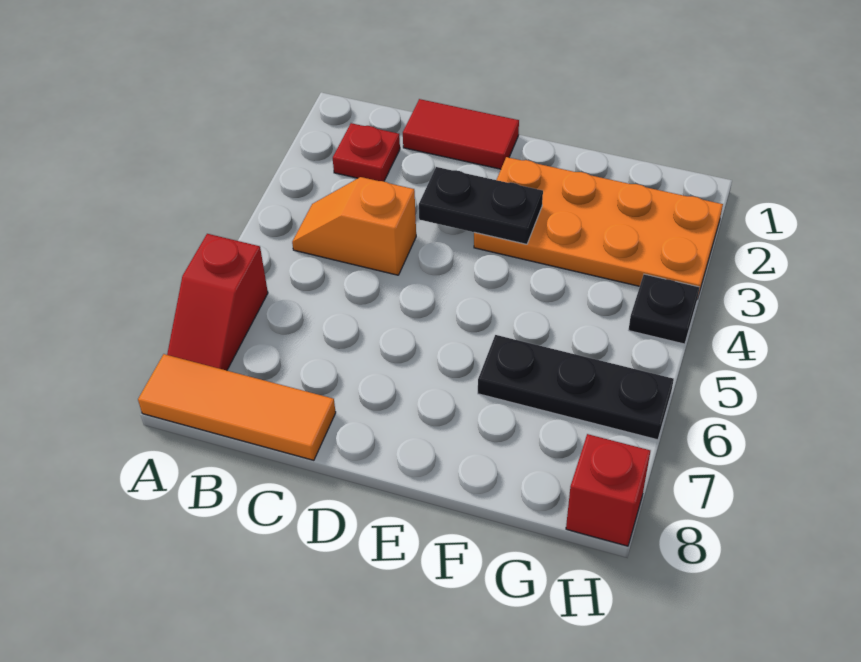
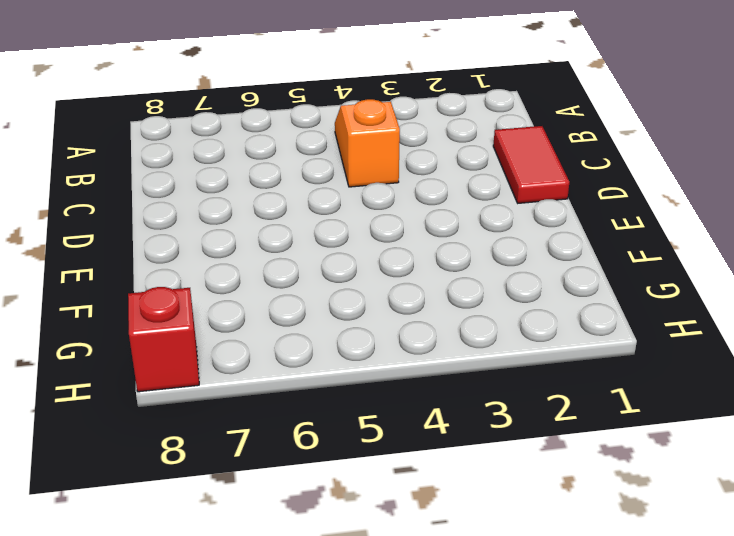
none -> red 1x2 slope [167,234,268,370]
none -> orange 1x3 tile [138,354,336,460]

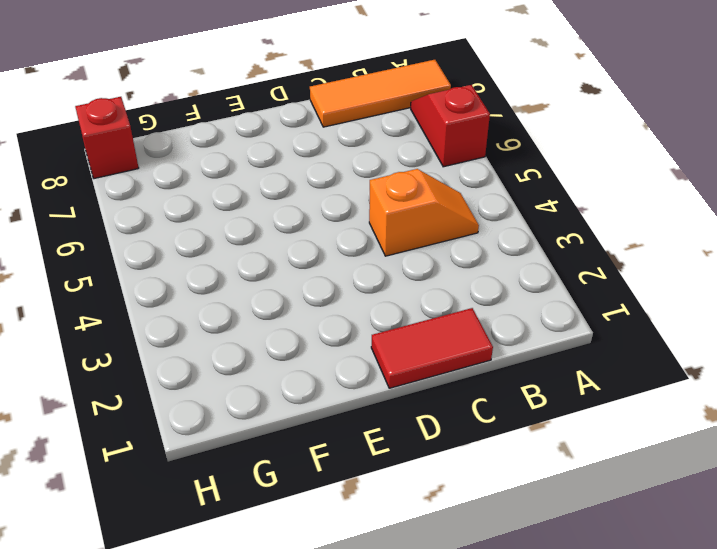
none -> red 1x1 plate [333,123,400,181]
none -> orange 2x4 plate [474,157,723,295]

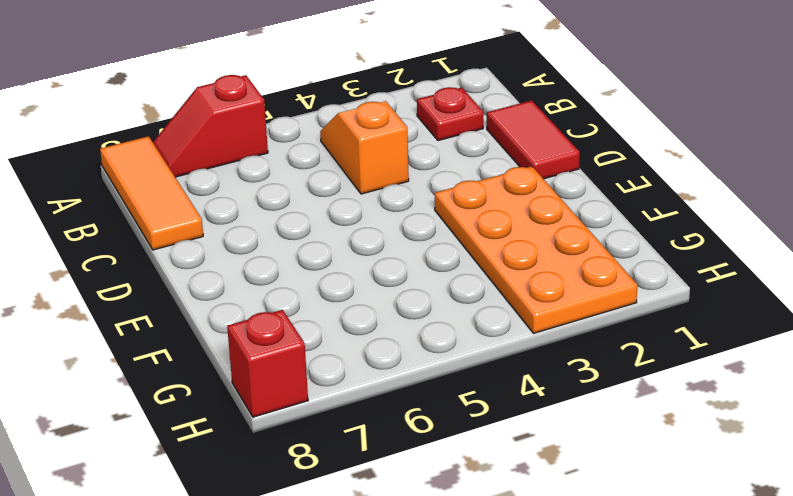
none -> black 1x3 plate [478,335,674,440]
none -> black 1x1 plate [629,274,700,344]

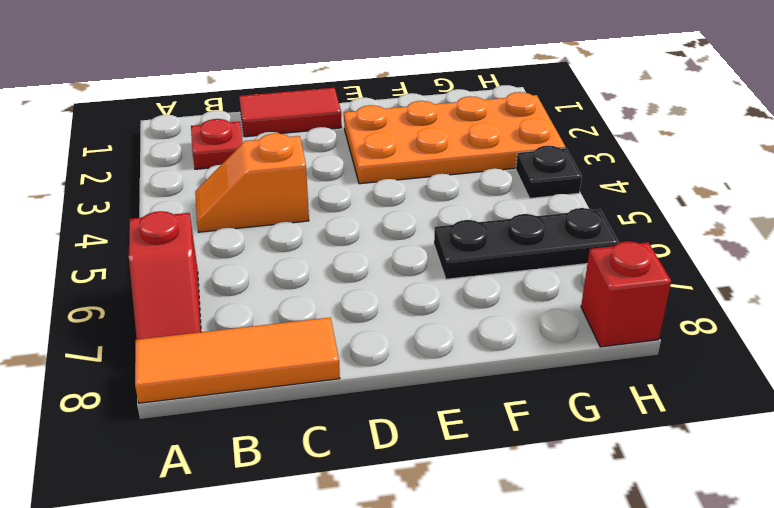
none -> black 1x2 plate [419,167,543,244]

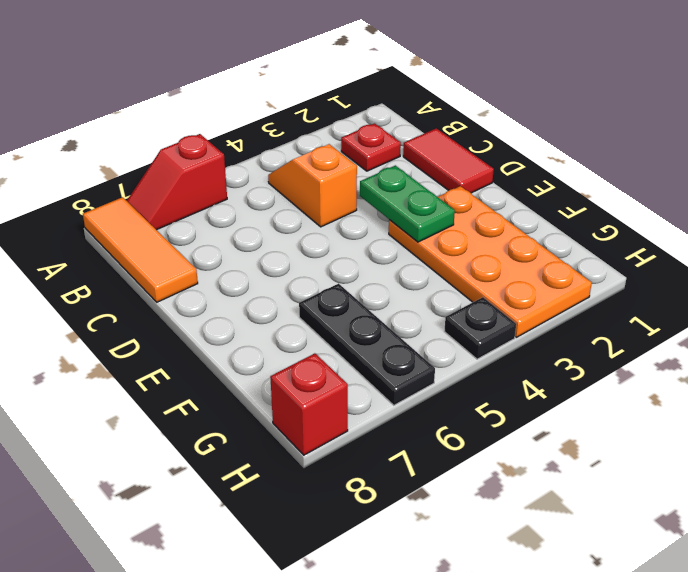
green 1x2 plate [360,165,455,242] -> black 1x2 plate [419,167,543,244]

